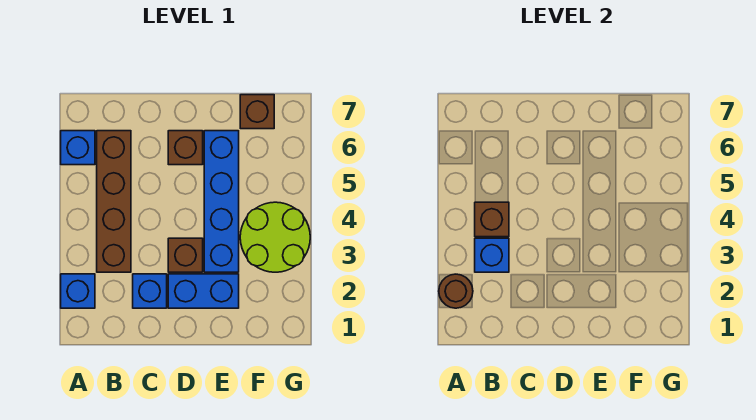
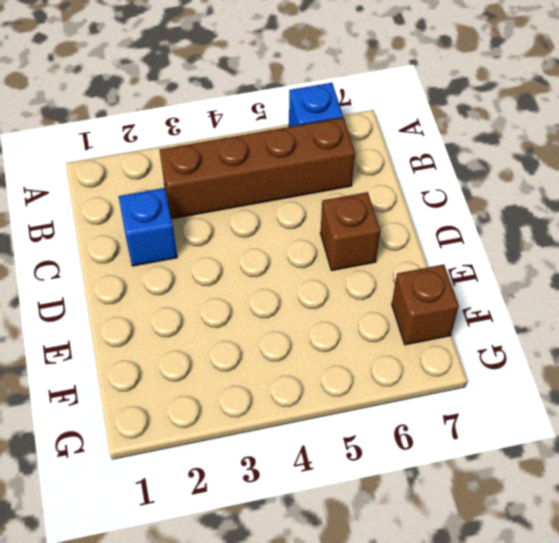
none -> blue 1x1 brick [61,274,95,308]
none -> blue 1x2 brick [168,274,239,308]
none -> brown 1x1 brick [168,238,203,272]

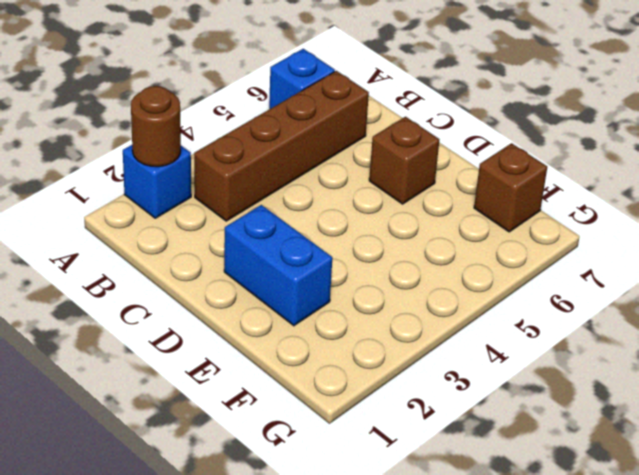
none -> blue 1x1 brick [133,274,167,308]
none -> brown 1x1 brick [168,238,203,272]
none -> blue 1x4 brick [204,131,239,272]

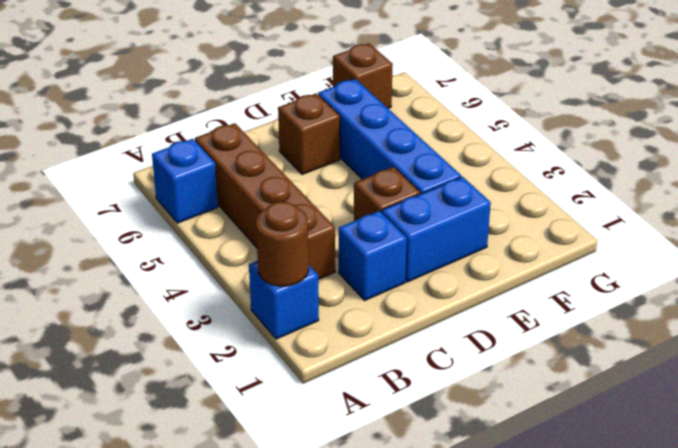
none -> lime 2x2 round brick [240,202,310,272]
none -> blue 1x1 brick [475,238,509,272]
none -> brown 1x1 brick [475,202,509,237]

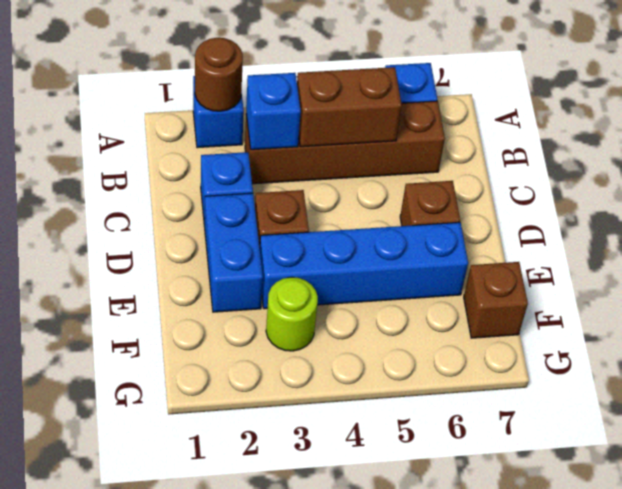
brown 1x2 brick [297,67,402,147] -> brown 1x1 brick [475,202,509,237]
lime 1x1 round brick [266,277,318,351] -> lime 2x2 round brick [240,202,310,272]

